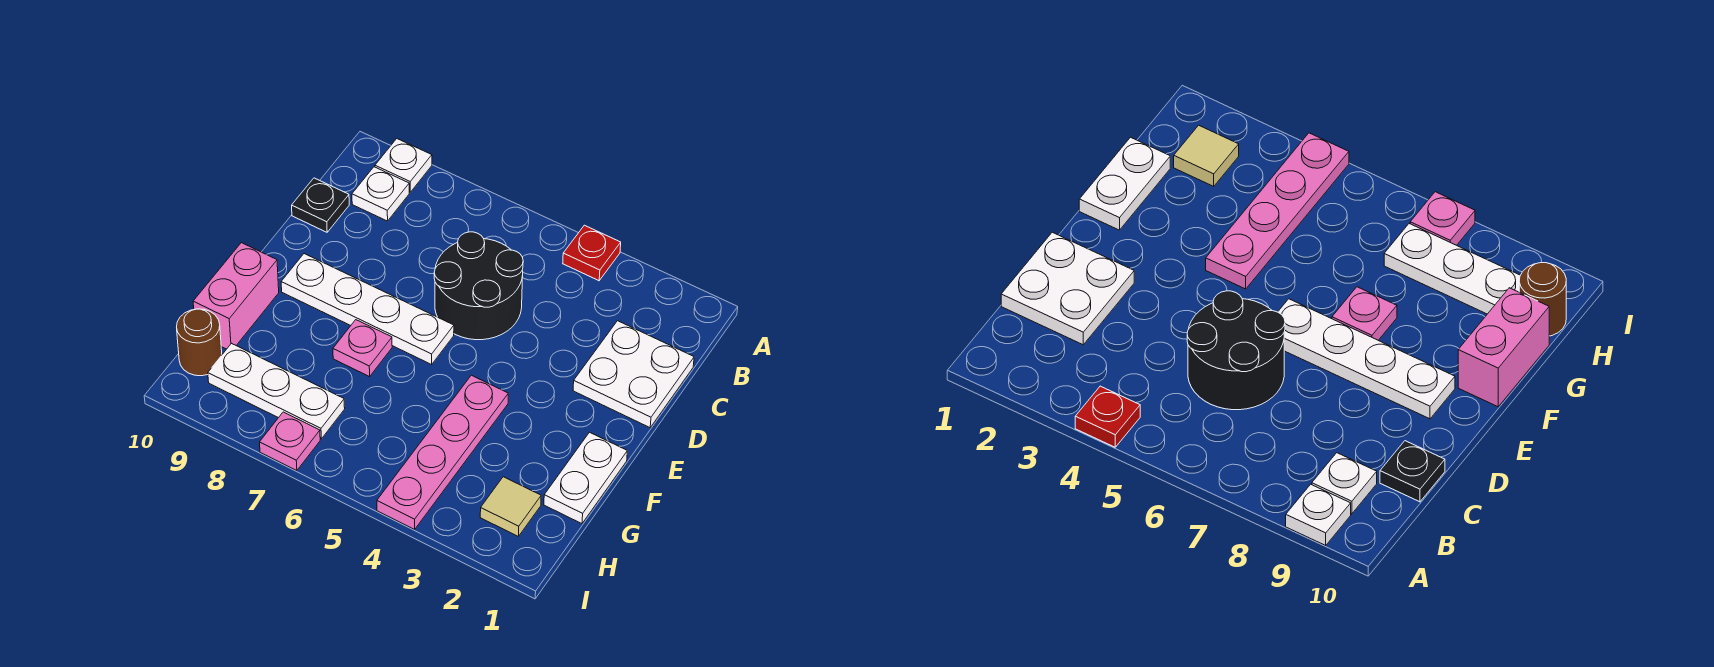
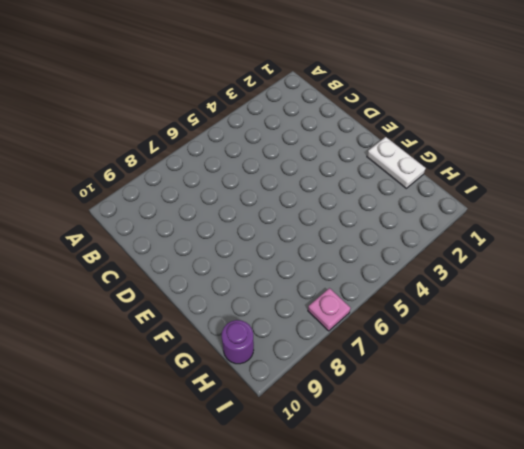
purple 1x1 round brick [222,320,254,364] -> brown 1x1 round brick [177,309,222,376]
none -> red 1x1 plate [563,225,621,281]
none -> white 1x1 plate [375,139,432,192]
none -> white 1x1 plate [352,167,409,221]

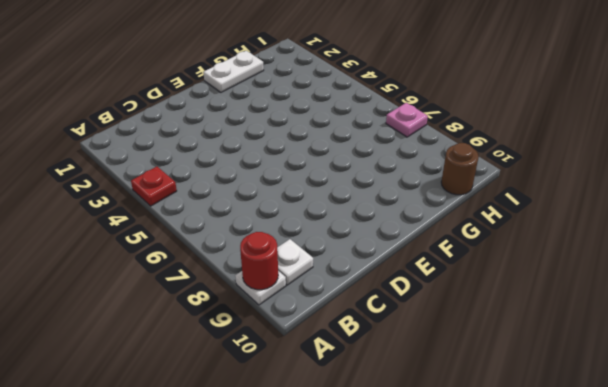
red 1x1 round brick [240,232,278,290] -> none
none -> white 2x2 plate [573,321,694,428]
none -> black 2x2 round brick [434,232,523,340]
none -> black 1x1 plate [292,178,349,232]

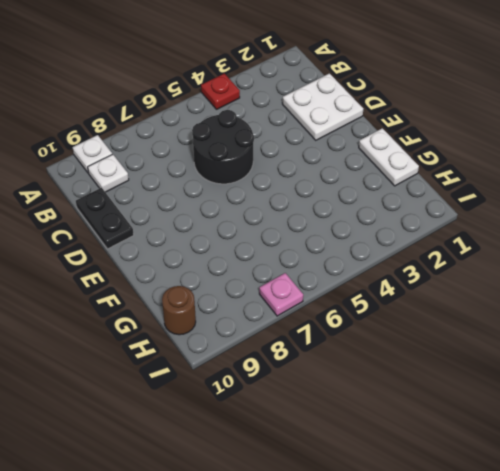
black 1x2 plate [76,188,134,249] -> black 1x1 plate [292,178,349,232]
none -> white 1x4 plate [281,254,454,364]
none -> pink 1x4 plate [377,375,508,529]
none -> pink 1x1 plate [333,320,392,377]

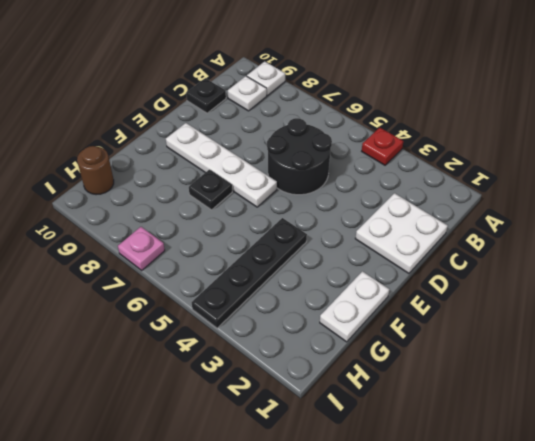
black 1x4 plate [192,218,307,328] -> pink 1x4 plate [377,375,508,529]
black 1x1 plate [189,170,232,210] -> pink 1x1 plate [333,320,392,377]
none -> pink 1x2 brick [193,243,279,349]
none -> tan 1x1 tile [480,477,541,536]
none -> white 1x3 plate [208,344,345,439]

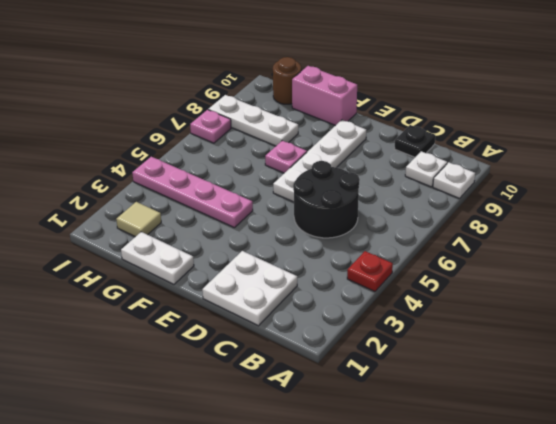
white 1x3 plate [208,95,298,146] -> white 1x3 plate turned to [208,344,345,439]

